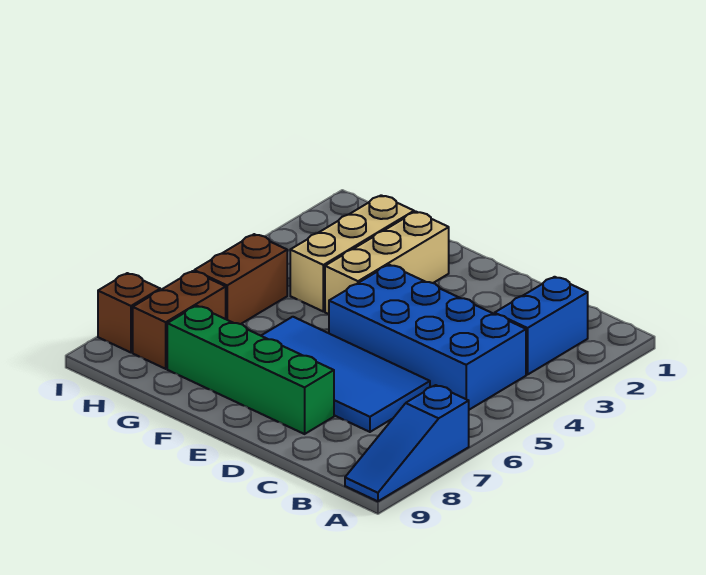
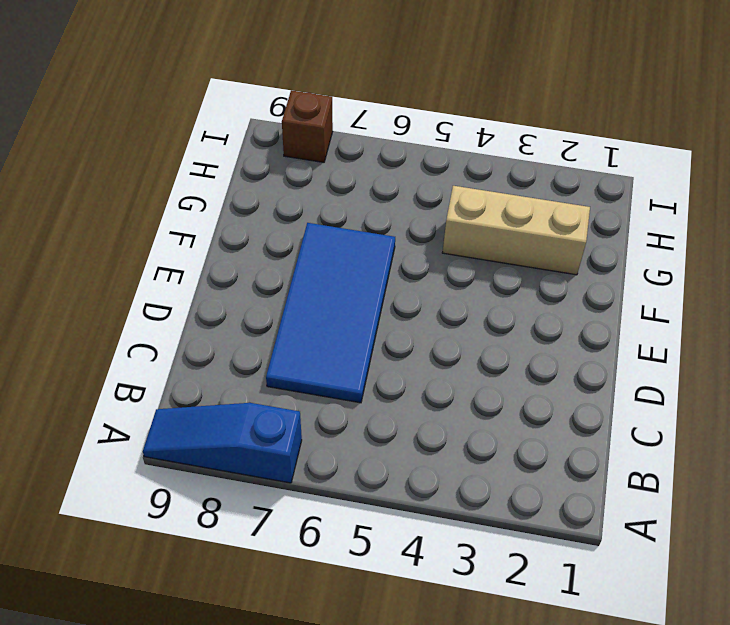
none -> blue 1x2 brick [495,277,588,375]
none -> blue 2x4 brick [329,265,526,410]

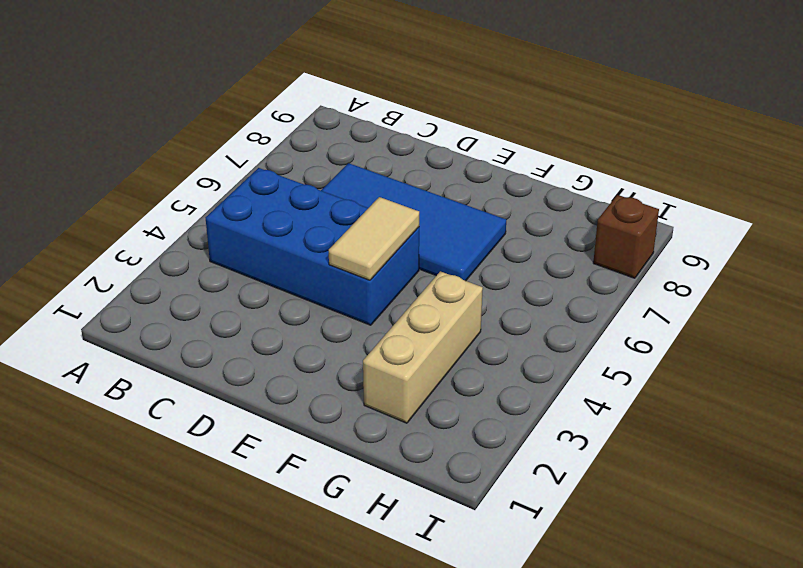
tan 1x2 tile [329,197,419,280] -> none
none -> blue 1x3 slope [345,385,469,501]
none -> blue 1x2 brick [495,277,588,375]

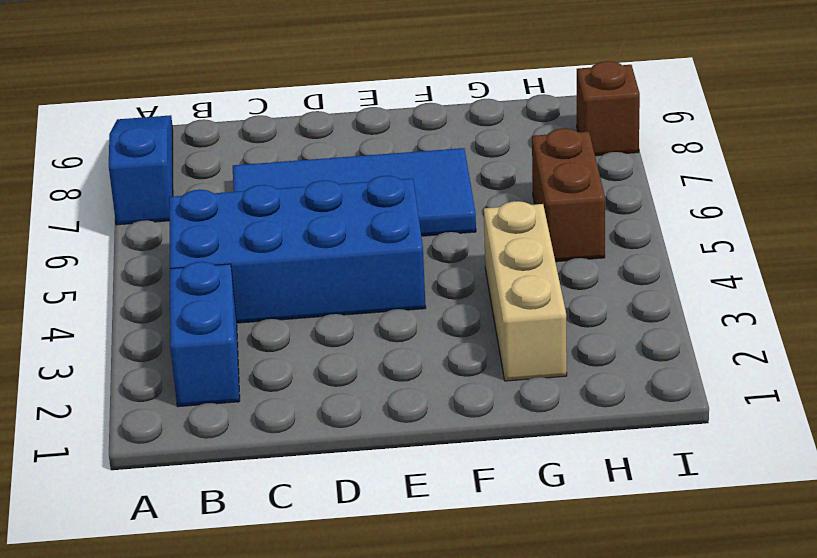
none -> green 1x4 brick [167,306,334,434]
none -> tan 1x3 brick [325,212,449,314]

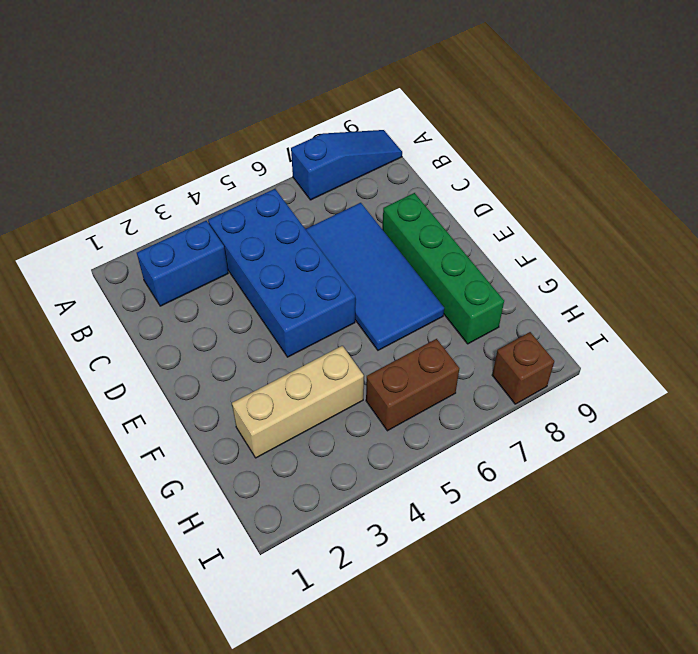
none -> tan 1x3 brick [325,212,449,314]
none -> brown 1x2 brick [133,271,226,369]

